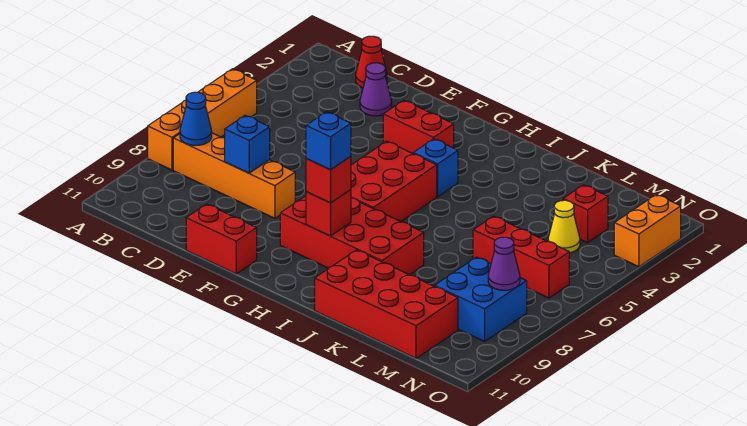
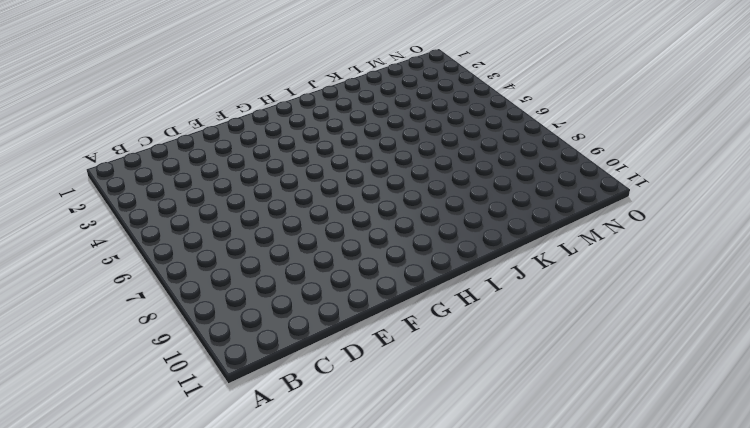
none -> orange 1x4 brick [148,69,257,170]
none -> orange 1x4 brick [173,133,295,218]
none -> red 1x1 cone [356,36,387,88]

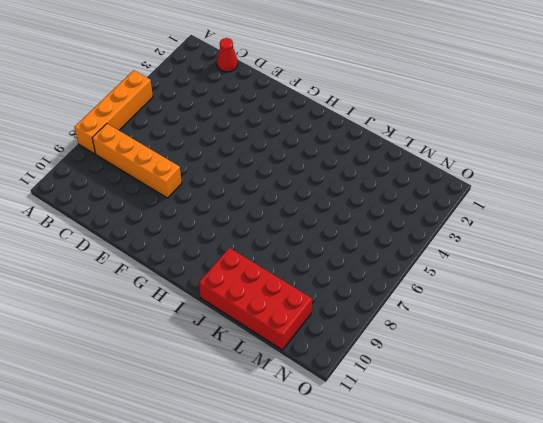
none -> purple 1x1 cone [360,63,392,116]
none -> red 1x2 brick [186,204,257,274]
none -> red 1x2 brick [383,100,454,153]

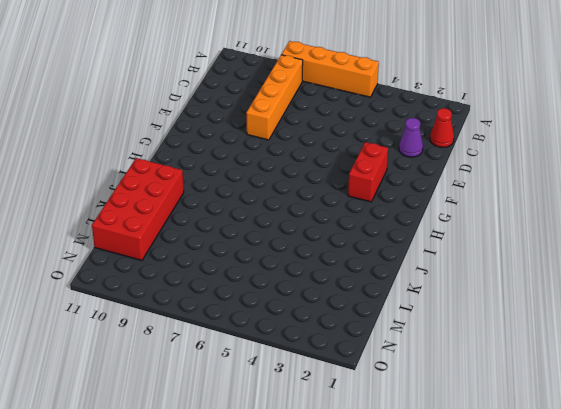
none -> red 1x2 brick [186,204,257,274]
none -> red 2x3 brick [351,141,437,221]
none -> red 2x4 brick [280,196,424,275]

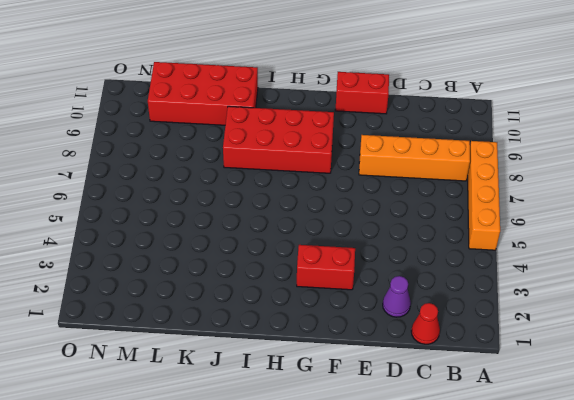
none -> red 2x3 brick [351,141,437,221]
none -> blue 1x1 brick [413,139,458,197]
none -> red 1x3 brick [473,216,569,298]

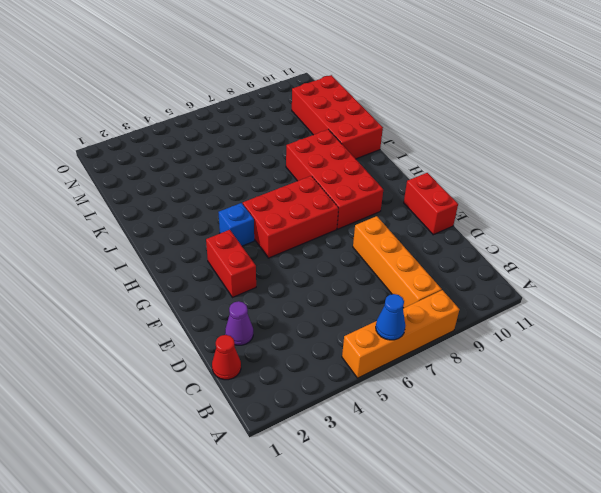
blue 1x1 cone [376,294,405,340] -> blue 1x1 cone moved to [180,92,212,145]
none -> red 1x3 brick [473,216,569,298]
none -> red 1x1 brick [563,185,608,243]
none -> yellow 1x1 cone [548,200,580,253]

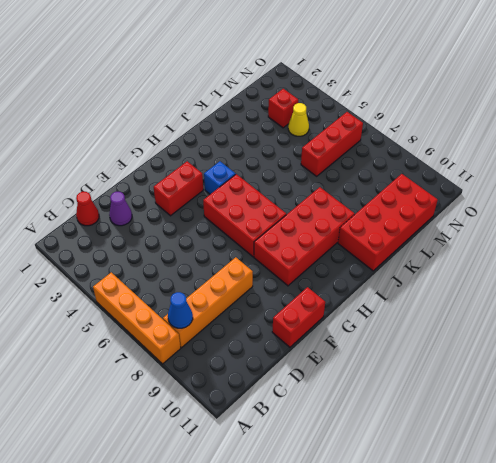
none -> blue 2x2 brick [435,257,527,342]
none -> orange 1x2 brick [614,194,681,267]
none -> blue 1x1 brick [225,115,270,173]

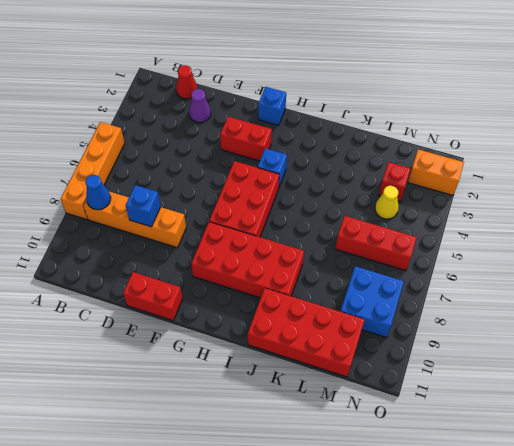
blue 1x1 brick [258,87,286,125] -> blue 1x1 brick moved to [306,112,351,170]
orange 1x2 brick [408,149,464,195] -> orange 1x2 brick turned to [614,194,681,267]
none -> red 1x1 brick [306,190,351,236]
none -> purple 1x1 cone [488,237,520,290]
none -> red 1x1 brick [306,156,351,203]

